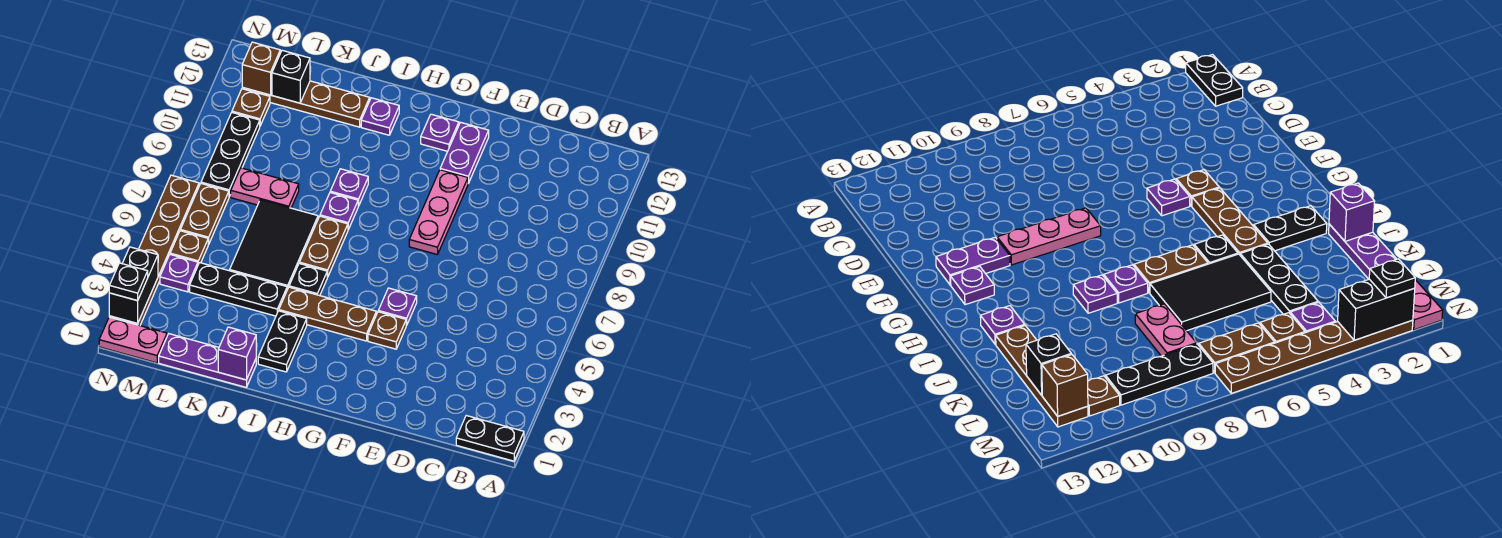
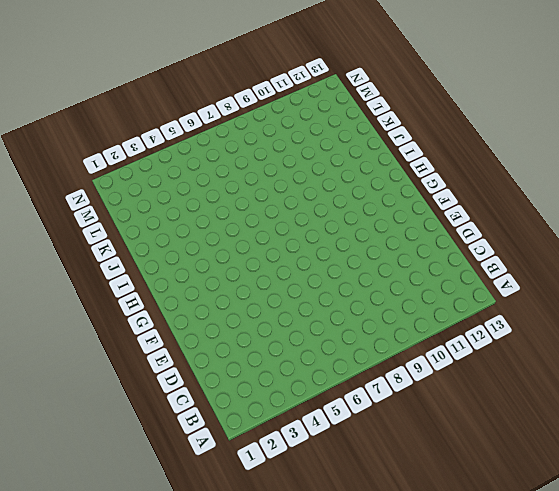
none -> black 1x2 plate [456,416,524,461]
none -> brown 1x1 plate [368,312,406,349]
none -> purple 1x1 plate [378,288,417,325]
none -> pink 1x3 plate [409,170,468,255]

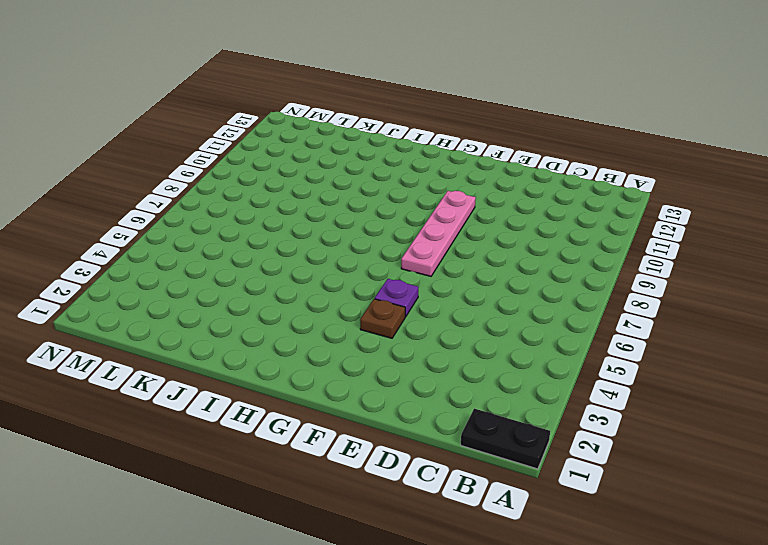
pink 1x4 plate [401,191,476,276] -> pink 1x3 plate [409,170,468,255]
none -> purple 1x2 plate [440,122,489,183]
none -> brown 1x3 plate [279,287,376,341]
none -> purple 1x1 plate [421,114,459,151]
none -> black 1x2 plate [258,311,307,372]

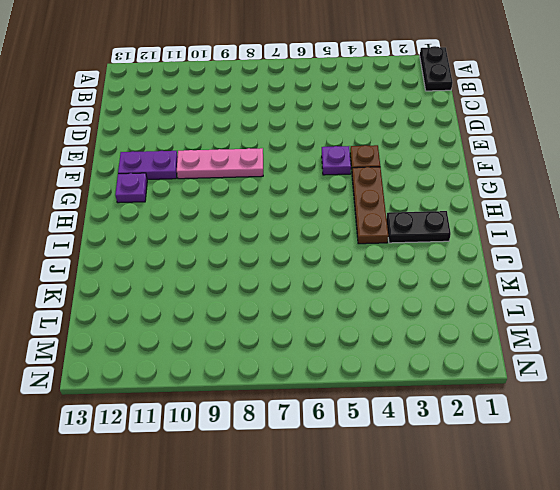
none -> black 1x1 plate [289,264,327,296]
none -> brown 1x2 plate [299,216,348,277]
none -> purple 1x1 plate [320,193,358,229]
none -> purple 1x1 plate [330,169,368,206]

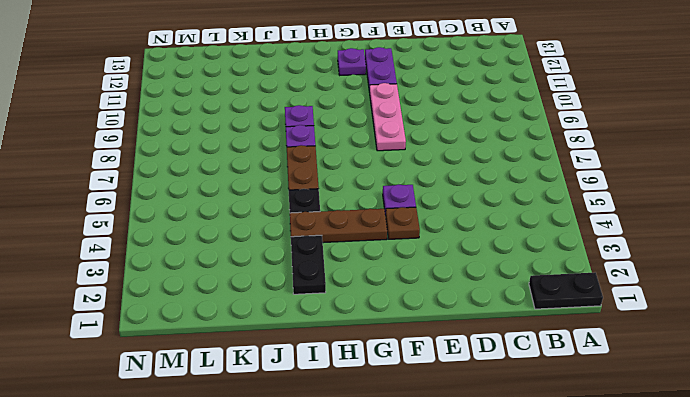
none -> purple 1x1 plate [361,98,399,135]
none -> purple 1x3 plate [159,334,256,387]
none -> black 1x3 plate [190,263,287,316]
none -> black 2x3 tile [230,200,318,289]

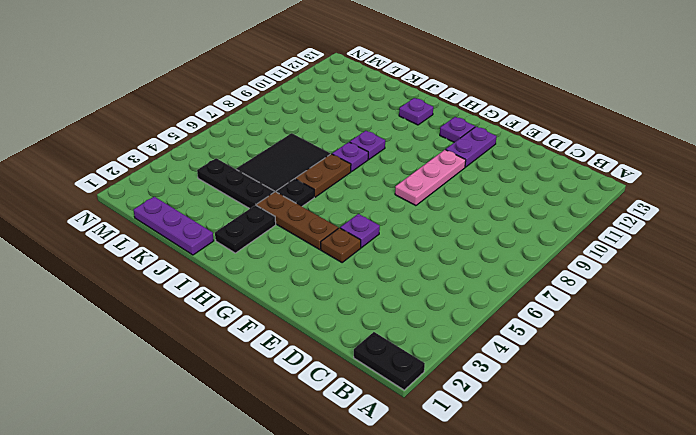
none -> brown 1x4 plate [242,81,370,127]
none -> pink 1x2 plate [231,168,299,208]
none -> pink 1x2 plate [99,317,167,363]
none -> purple 1x1 plate [160,255,198,292]

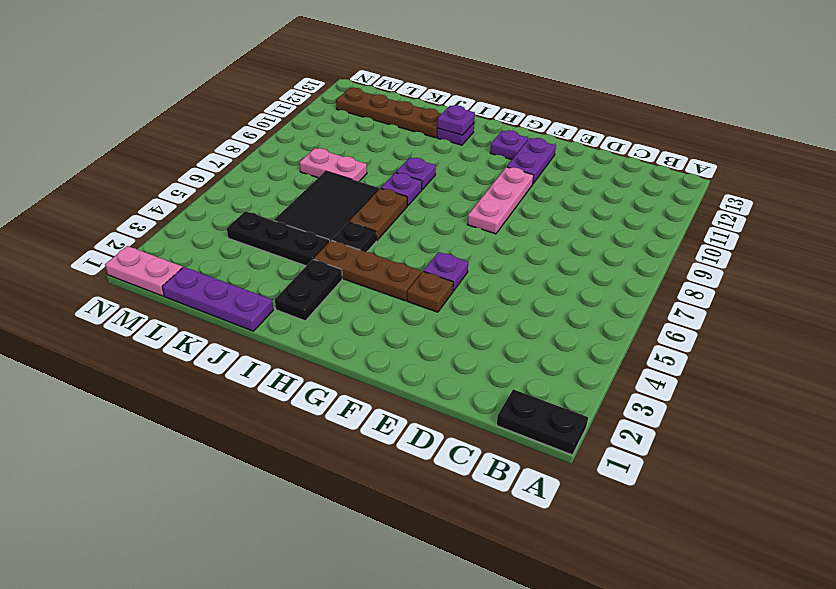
purple 1x1 plate [437,105,475,135] -> purple 1x1 plate moved to [160,255,198,292]
none -> brown 1x1 plate [170,231,209,264]
none -> brown 1x2 plate [180,184,229,244]
none -> black 1x3 plate [201,113,260,197]
none -> brown 1x1 plate [232,89,270,125]

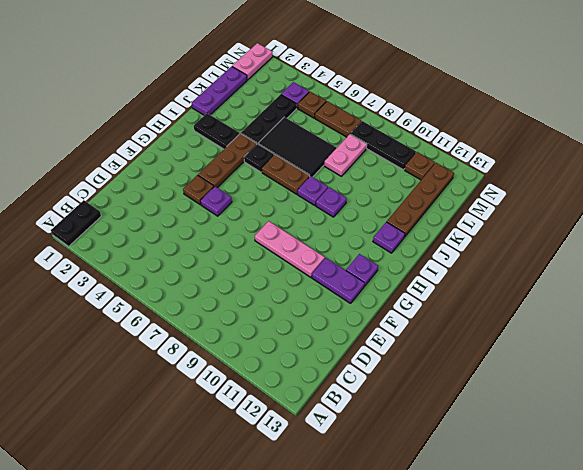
none -> brown 1x6 plate [109,175,199,325]
none -> purple 1x1 brick [218,327,256,380]
none -> black 1x1 brick [272,50,310,103]
none -> brown 1x1 brick [242,42,280,95]

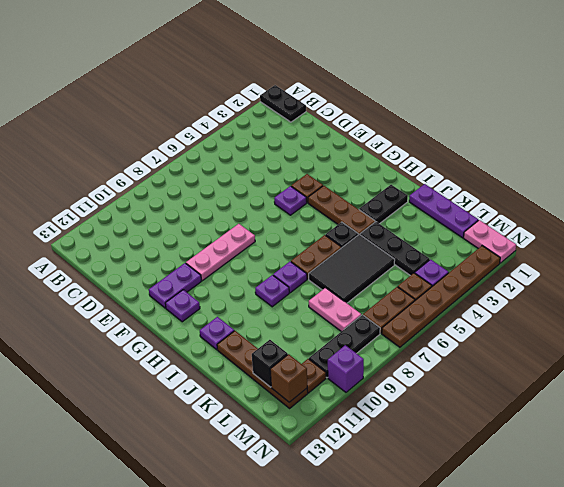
purple 1x1 brick [328,345,364,392] -> purple 1x1 brick moved to [218,327,256,380]
none -> black 1x2 brick [109,247,158,323]
none -> black 1x1 plate [109,263,148,301]

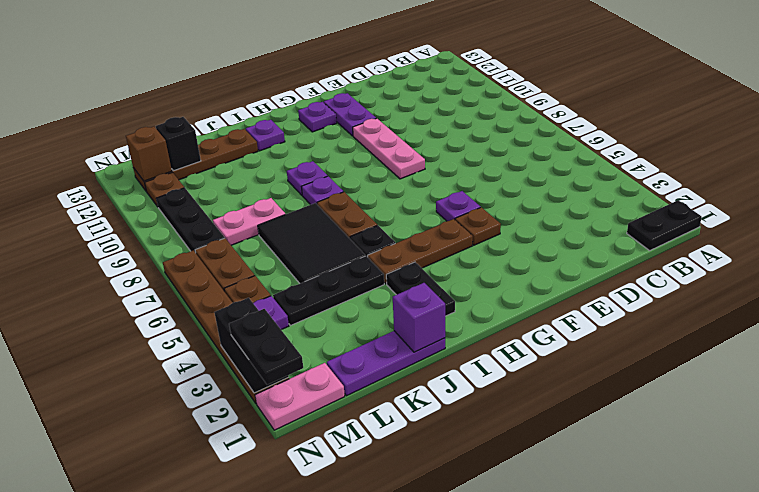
black 1x2 plate [229,309,303,385] -> black 1x1 plate [109,263,148,301]

